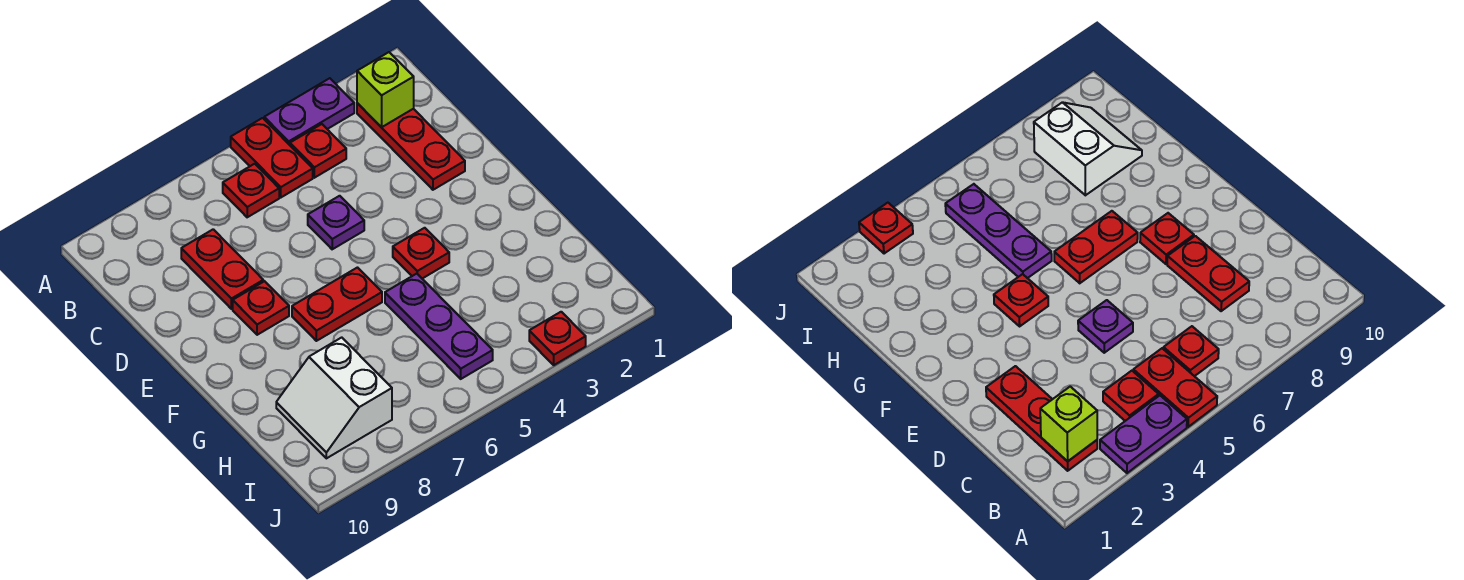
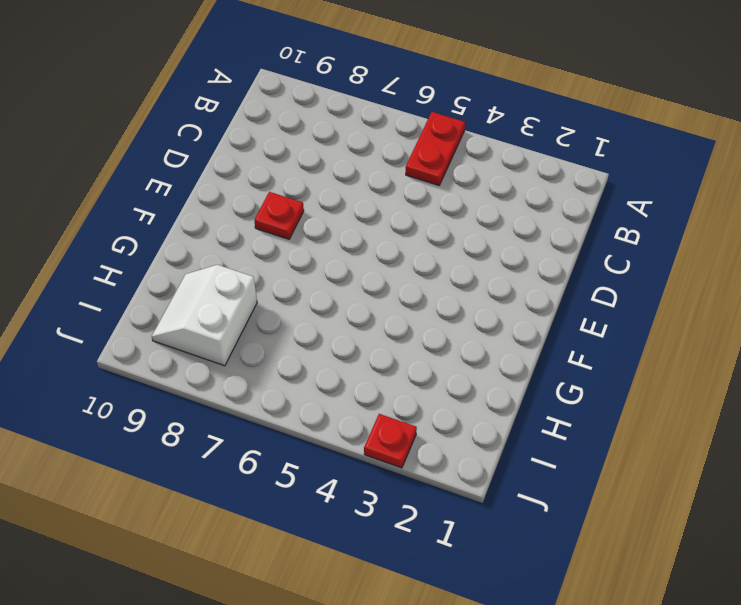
none -> purple 1x2 plate [264,78,354,145]
none -> red 1x3 plate [357,103,465,190]
none -> red 1x1 plate [290,124,346,178]

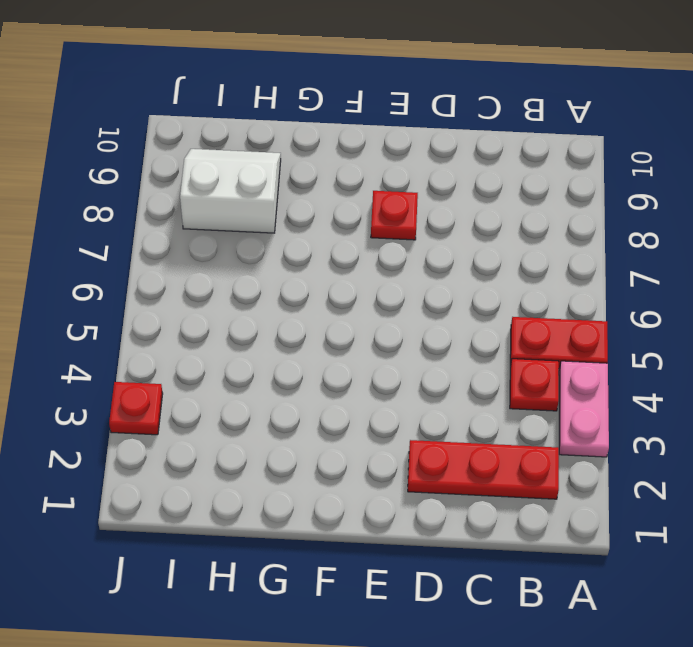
pink 1x2 plate [559,361,609,457] -> purple 1x2 plate [264,78,354,145]
none -> red 1x1 plate [223,164,279,217]
none -> red 1x2 plate [181,229,263,309]
none -> purple 1x1 plate [308,196,364,249]

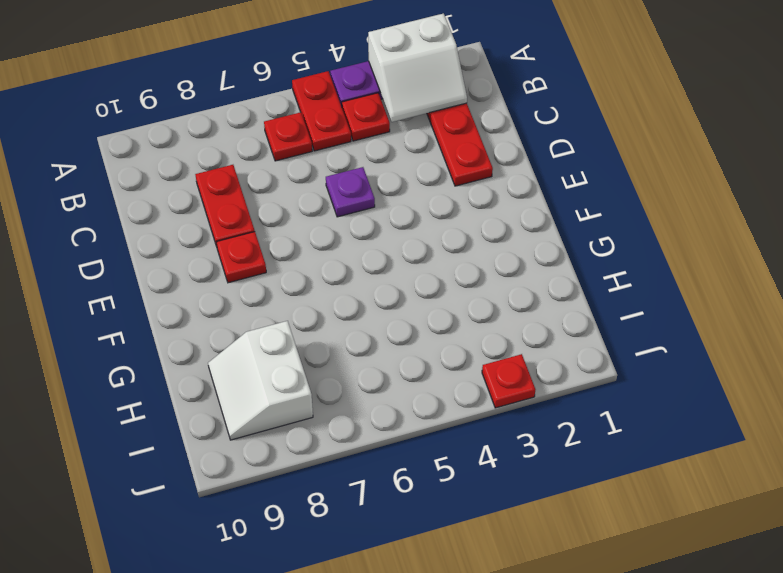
white 2x2 slope [368,13,467,122] -> lime 1x1 brick [357,52,414,127]
none -> red 1x1 plate [393,228,449,279]
none -> red 1x2 plate [292,268,382,341]
none -> purple 1x3 plate [385,274,493,379]

